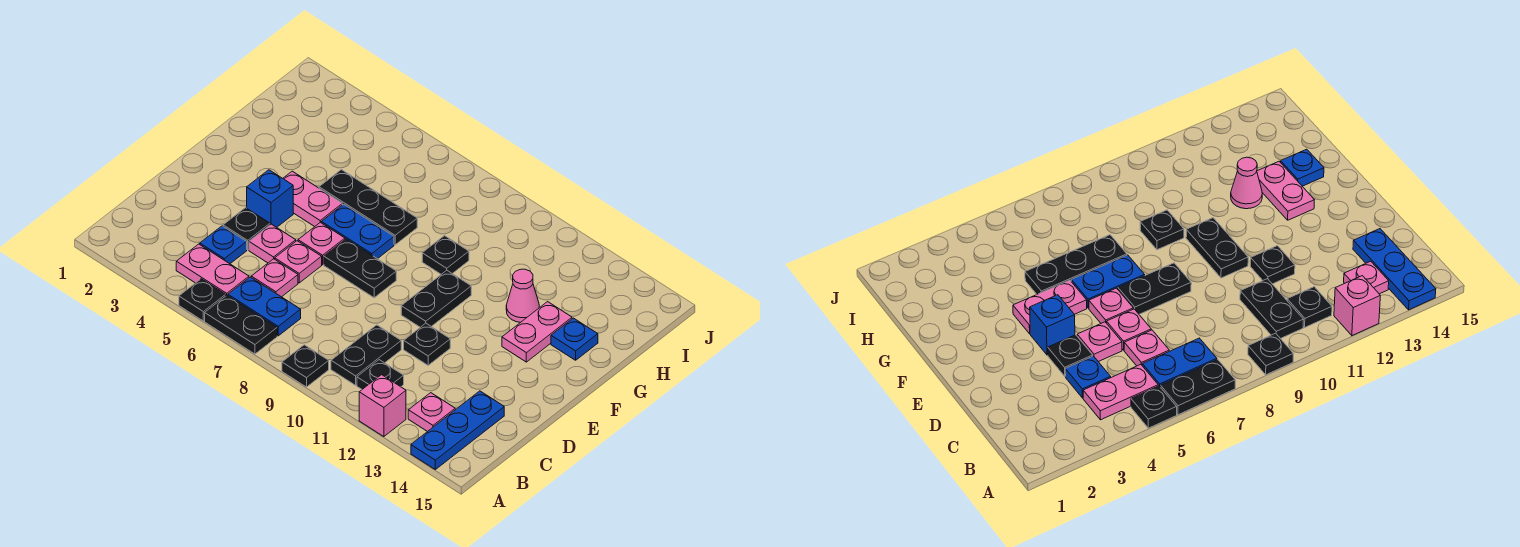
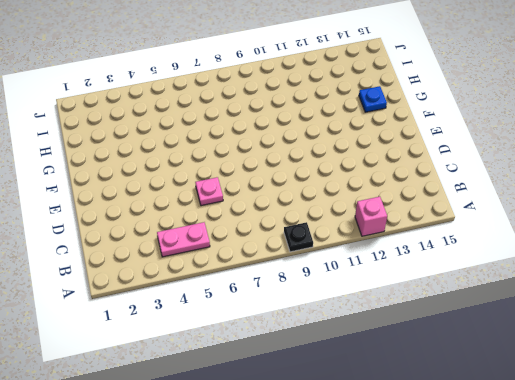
none -> black 1x1 plate [179,279,226,321]
none -> black 1x2 plate [205,295,277,354]
none -> blue 1x3 plate [411,391,504,469]

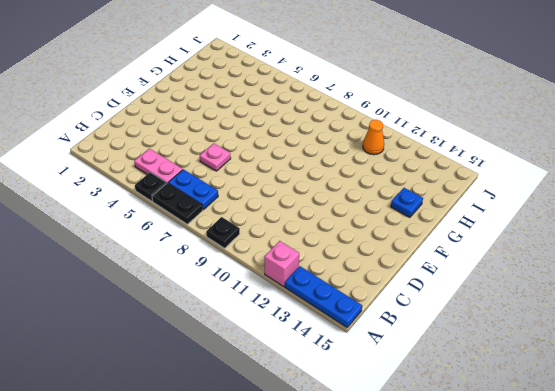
blue 1x3 plate [285,266,362,327] -> blue 1x3 plate turned to [411,391,504,469]
orange 1x1 cone [363,120,384,155] -> none
none -> black 1x2 plate [331,325,401,385]
none -> black 1x1 plate [357,360,404,389]
none -> pink 1x1 plate [408,393,455,432]

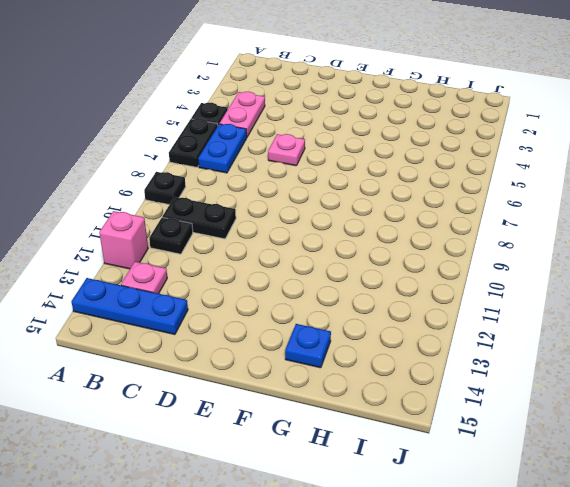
none -> blue 1x1 plate [200,226,247,264]
none -> pink 1x1 plate [251,259,298,297]
none -> black 1x1 plate [223,208,270,250]

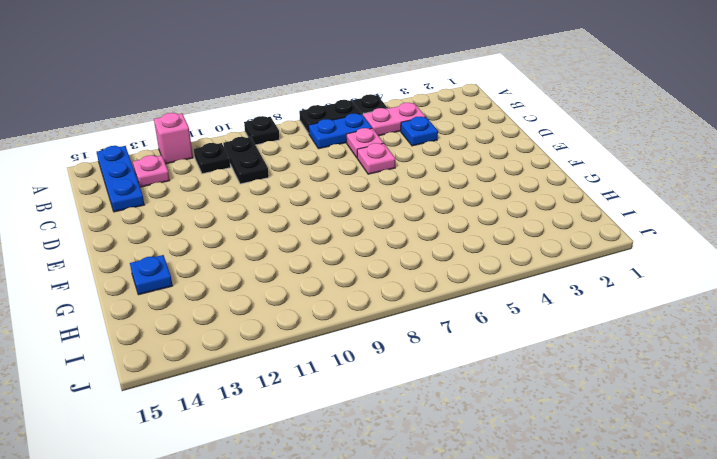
none -> black 1x1 plate [223,208,270,250]
none -> pink 1x1 plate [249,224,296,263]
none -> black 1x1 plate [404,323,450,365]

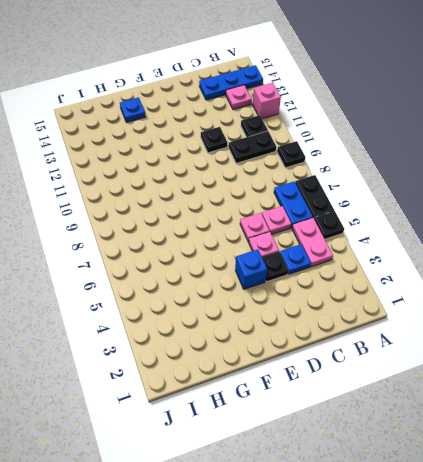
none -> pink 1x1 plate [298,222,345,265]
none -> black 1x2 plate [324,239,396,298]
none -> black 1x2 plate [401,270,471,327]

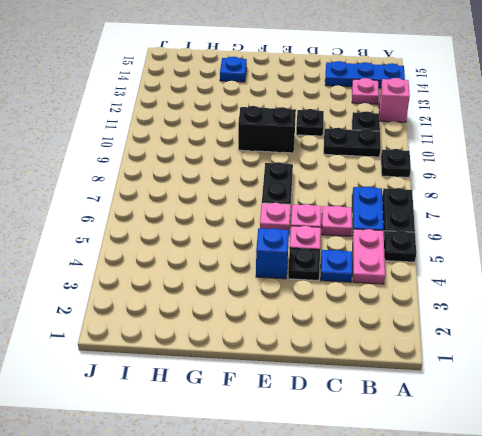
black 1x2 brick [238,106,296,153] -> black 1x2 plate [401,270,471,327]
none -> pink 1x2 plate [283,171,342,227]
none -> blue 1x2 plate [321,204,394,259]
none -> pink 1x2 plate [502,302,572,362]

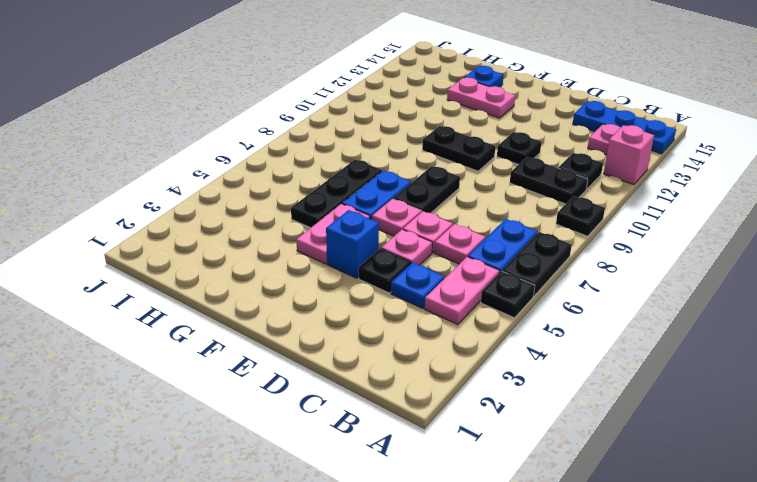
none -> black 1x1 plate [422,236,469,274]
none -> pink 1x1 cone [506,269,539,323]

